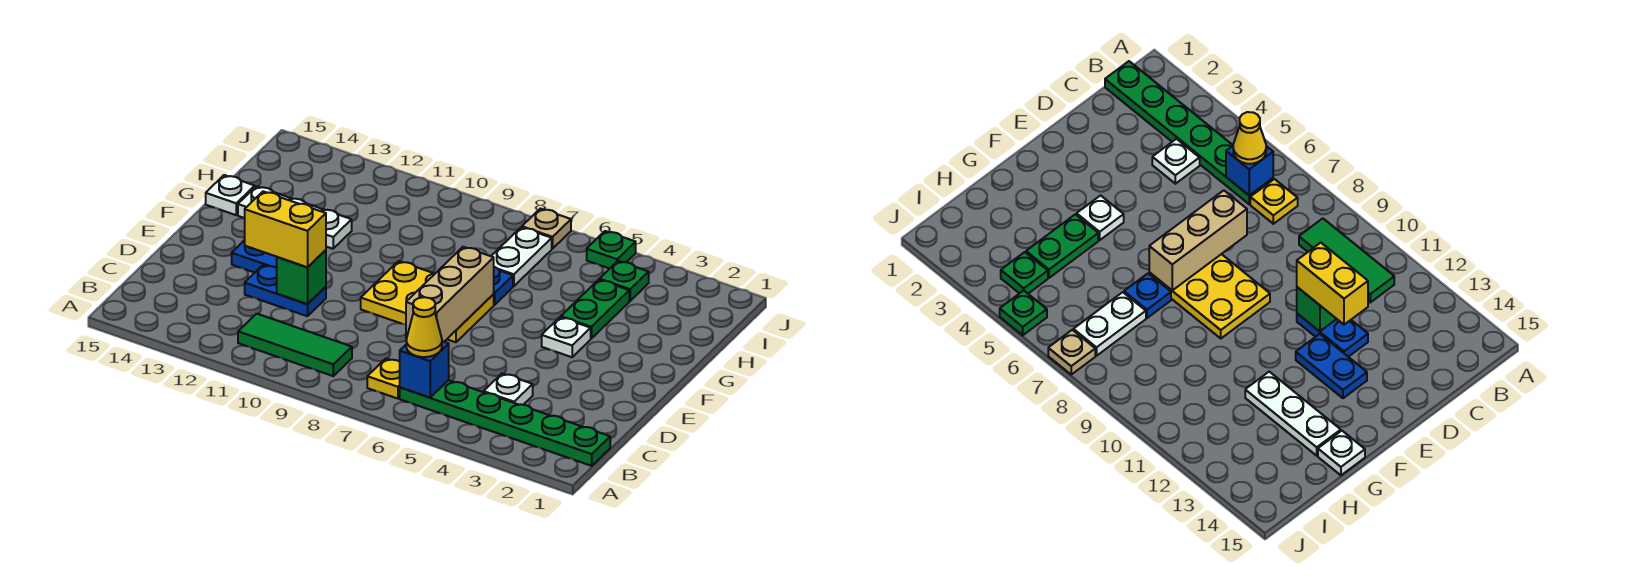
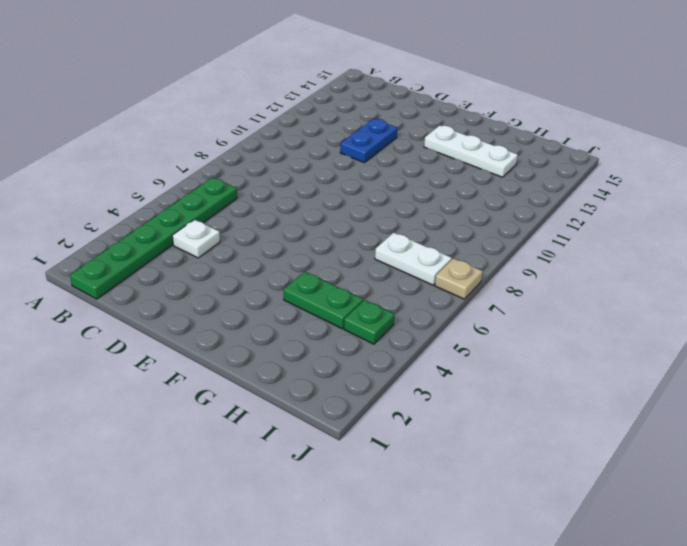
white 1x3 plate [424,125,518,177] -> white 1x3 plate turned to [238,186,352,249]
none -> yellow 1x1 plate [367,359,400,399]
none -> green 1x3 tile [238,314,352,376]
none -> yellow 2x3 plate [361,261,494,342]

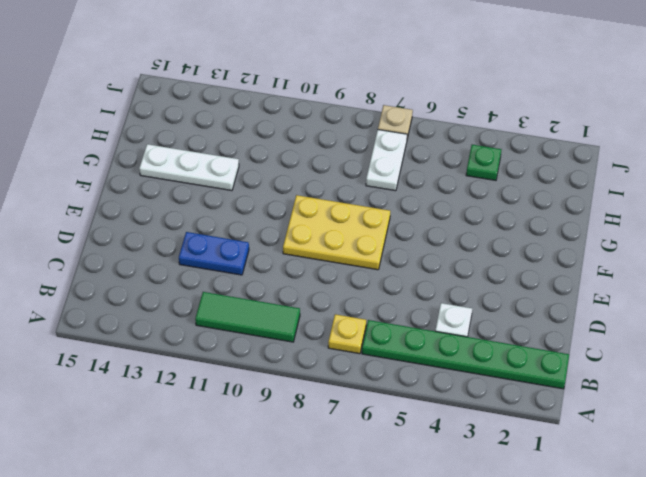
none -> blue 1x2 plate [232,240,277,273]
none -> white 1x1 plate [542,317,591,357]
none -> green 1x2 plate [561,280,629,339]

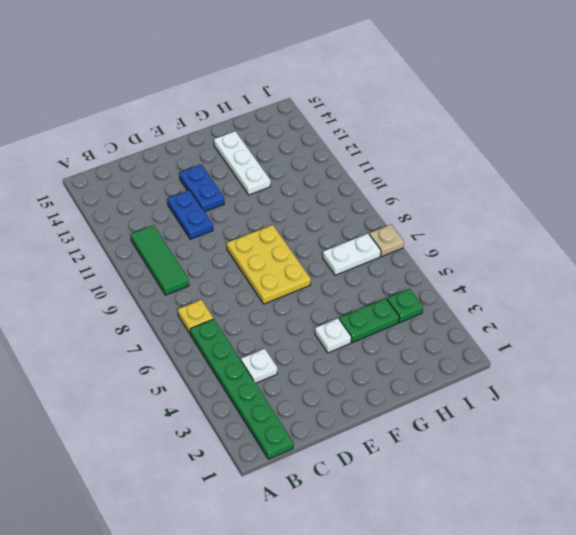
none -> blue 1x1 plate [494,267,513,305]
none -> white 1x1 plate [206,175,255,215]
none -> green 1x1 plate [587,231,636,269]

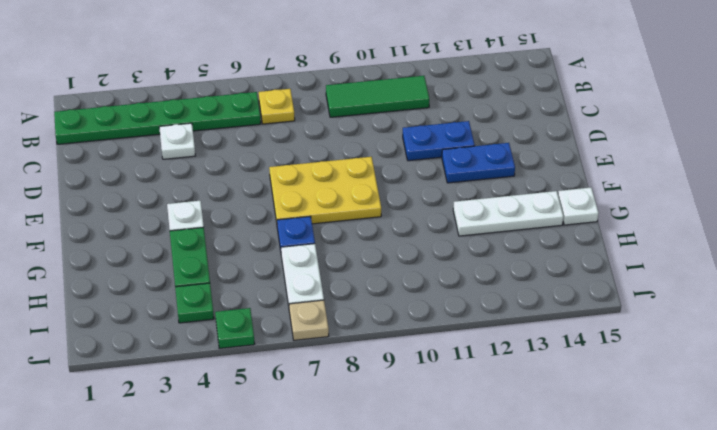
none -> blue 1x1 brick [400,341,449,398]
none -> tan 1x3 brick [406,247,494,342]
none -> green 1x1 brick [277,250,326,304]

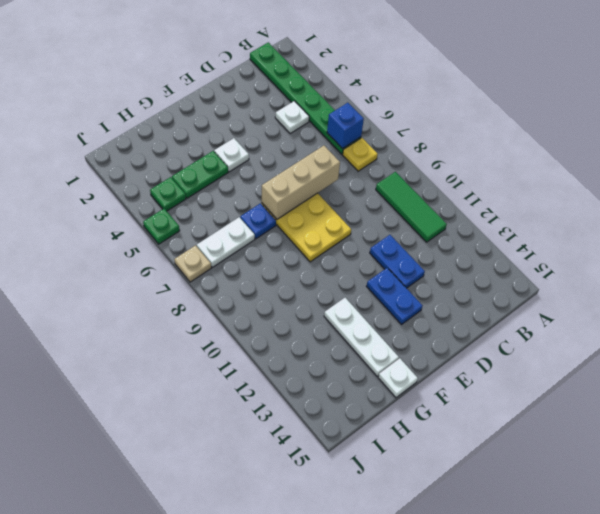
none -> green 1x1 brick [277,250,326,304]
none -> yellow 1x1 cone [406,297,442,357]
none -> yellow 1x2 brick [245,191,326,267]

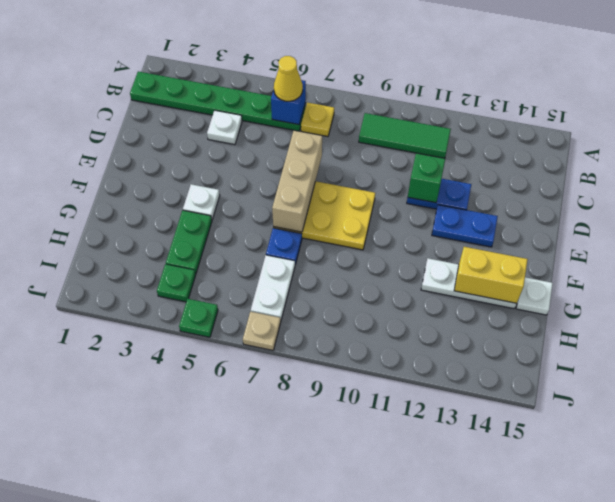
yellow 1x2 brick [454,247,528,303] -> yellow 1x2 brick moved to [245,191,326,267]

